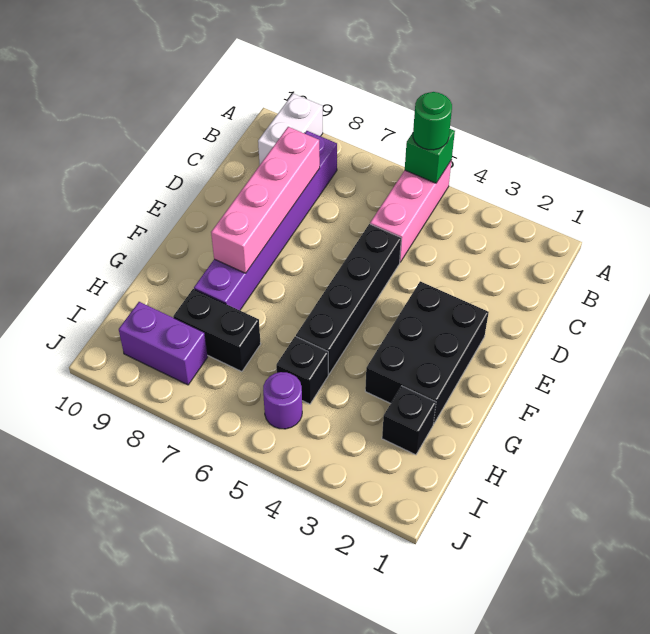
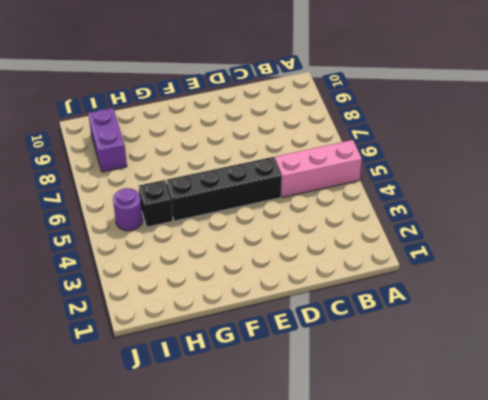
none -> white 1x2 brick [258,94,323,165]
none -> purple 1x6 brick [194,131,337,310]
none -> black 2x3 brick [365,281,489,424]

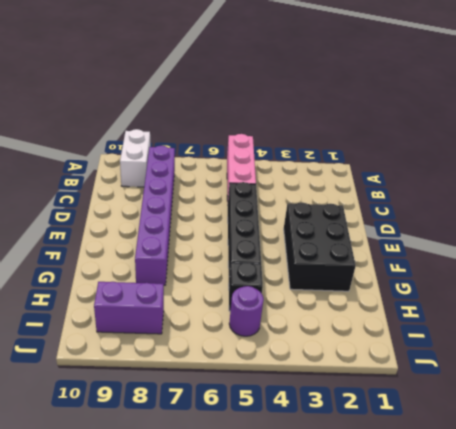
none -> black 1x1 brick [382,386,436,455]
none -> black 1x2 brick [173,289,261,372]
none -> green 1x1 brick [405,129,455,183]

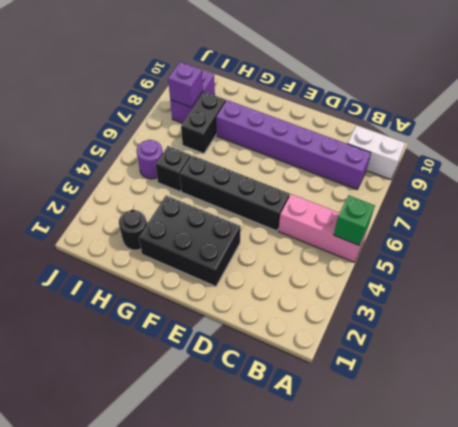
black 1x1 round brick [119,210,147,250] -> black 1x1 brick [382,386,436,455]
purple 1x1 brick [168,62,203,108] -> none
none -> pink 1x4 brick [211,127,320,273]
none -> green 1x1 round brick [413,92,452,150]

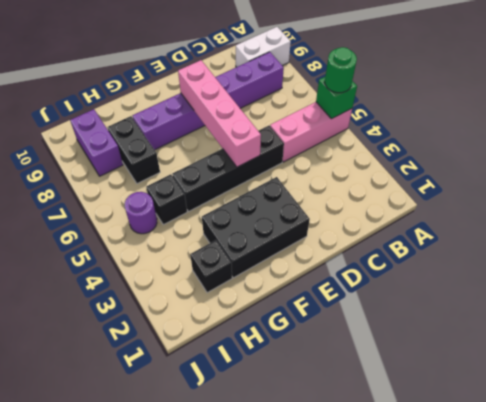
pink 1x4 brick [178,60,261,167] -> pink 1x4 brick turned to [211,127,320,273]

